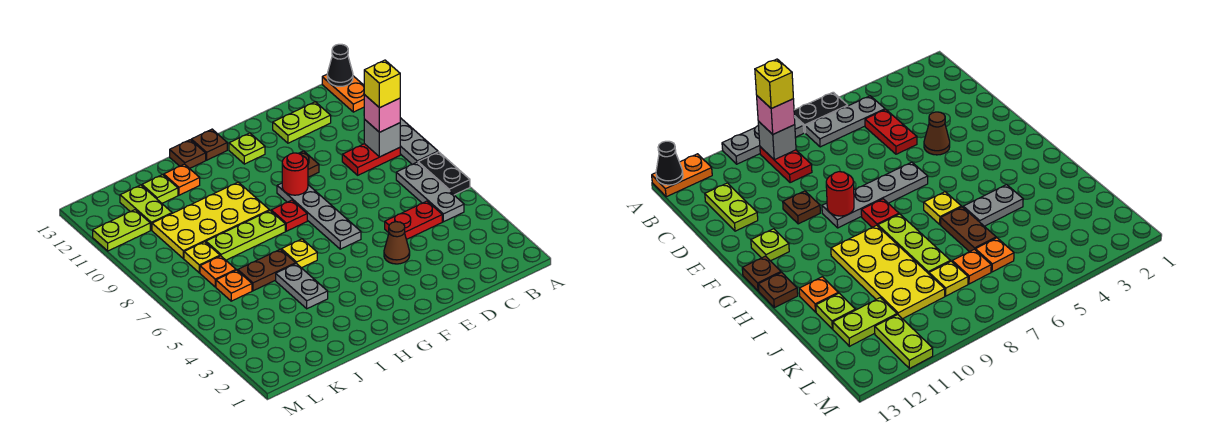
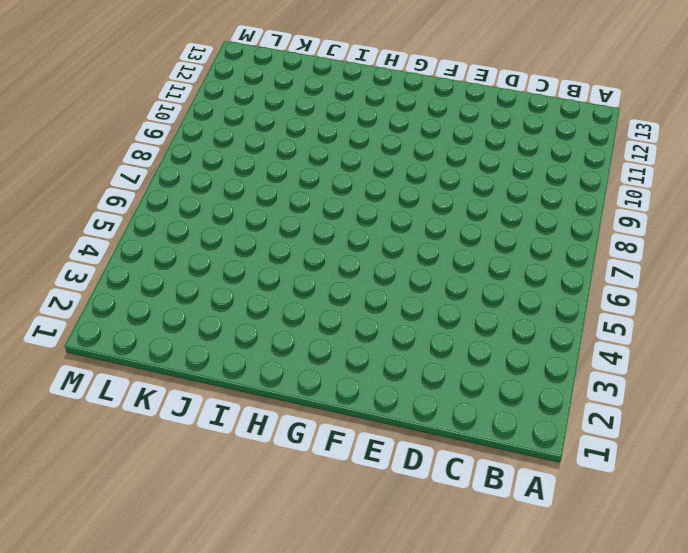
none -> black 1x2 plate [418,152,470,195]
none -> grey 1x3 plate [400,118,438,164]
none -> orange 1x2 plate [322,75,364,112]
none -> grey 1x3 plate [396,162,464,222]

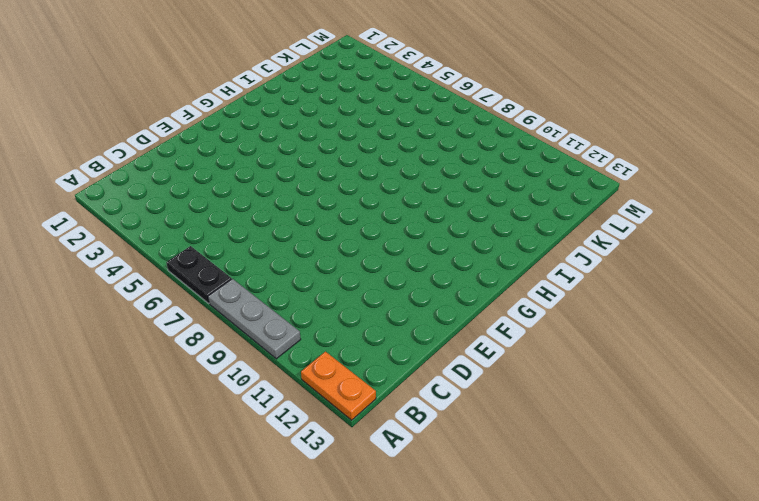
none -> grey 1x3 plate [396,162,464,222]
none -> red 1x2 plate [342,144,400,175]
none -> red 1x2 plate [385,201,442,240]
none -> lime 1x2 plate [273,102,331,143]

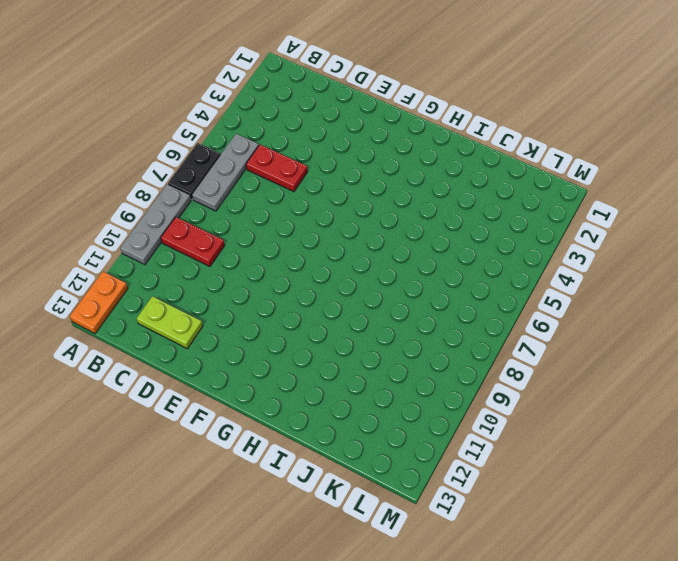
none -> brown 1x1 cone [384,222,410,264]
none -> brown 1x1 plate [299,151,319,177]
none -> grey 1x4 plate [277,183,361,249]
none -> lime 1x1 plate [229,133,265,164]

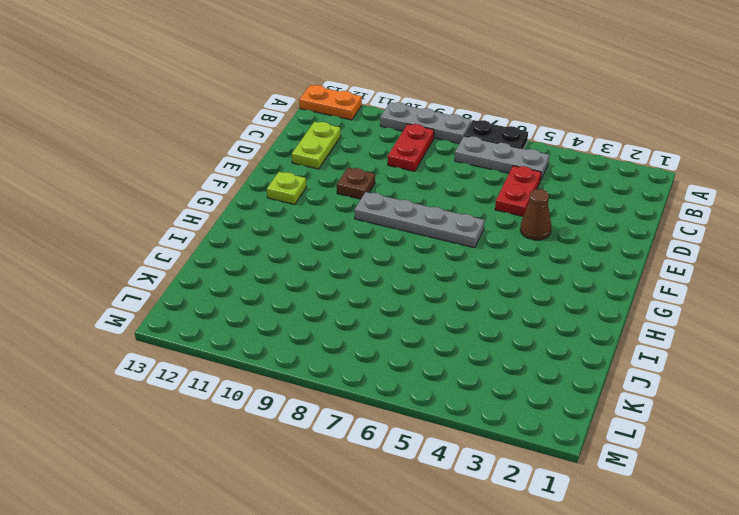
none -> red 1x1 plate [271,200,307,231]
none -> brown 1x1 plate [191,129,227,160]
none -> yellow 1x1 plate [281,239,317,268]
none -> lime 1x3 plate [206,211,285,260]

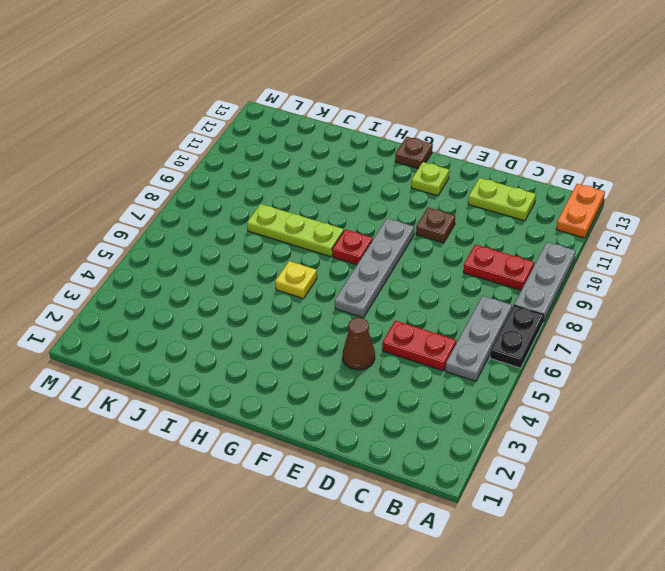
none -> yellow 2x4 plate [152,182,269,259]
none -> brown 1x1 plate [170,140,206,169]
none -> grey 1x2 plate [276,263,328,309]
none -> brown 1x2 plate [238,249,296,291]

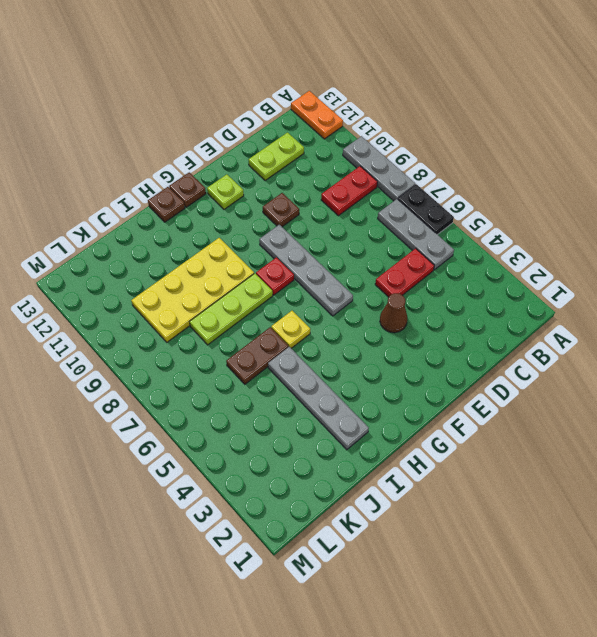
grey 1x4 plate [268,347,369,450] -> grey 1x2 plate [276,263,328,309]
none -> orange 1x1 plate [164,164,200,195]
none -> lime 1x1 plate [142,175,178,203]
none -> orange 1x1 plate [216,270,252,301]
none -> orange 1x1 plate [200,256,236,287]

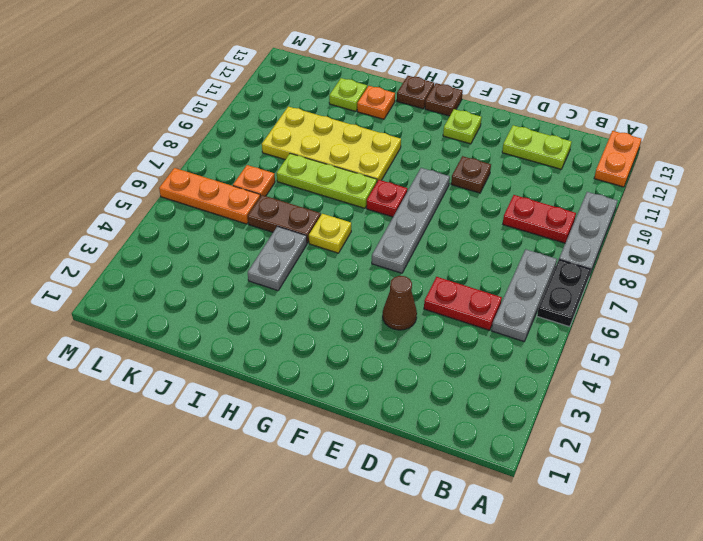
orange 1x3 plate [159,168,260,224] -> orange 1x1 plate [216,270,252,301]
none -> yellow 1x1 plate [184,242,220,273]
none -> lime 1x2 plate [120,185,172,230]
none -> lime 1x2 plate [93,210,150,251]
none -> black 1x1 cone [327,44,353,87]

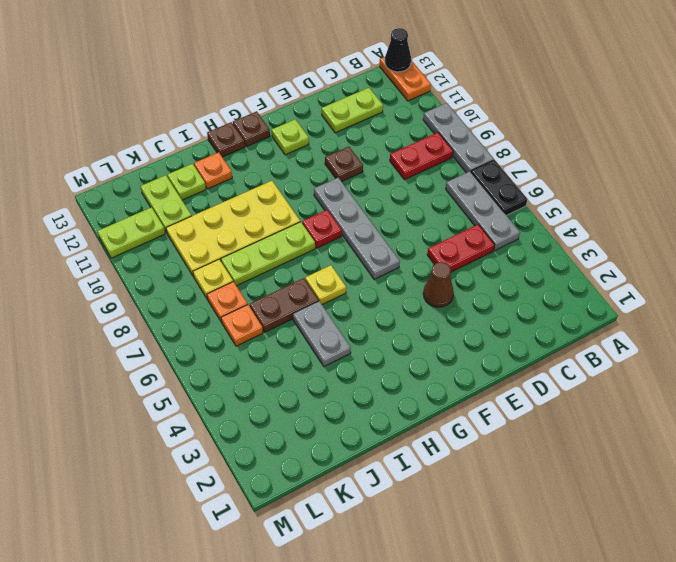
none -> grey 1x1 brick [364,119,400,157]
none -> red 1x1 round brick [282,153,308,195]
none -> pink 1x1 brick [364,95,400,132]
none -> yellow 1x1 brick [364,60,400,108]

